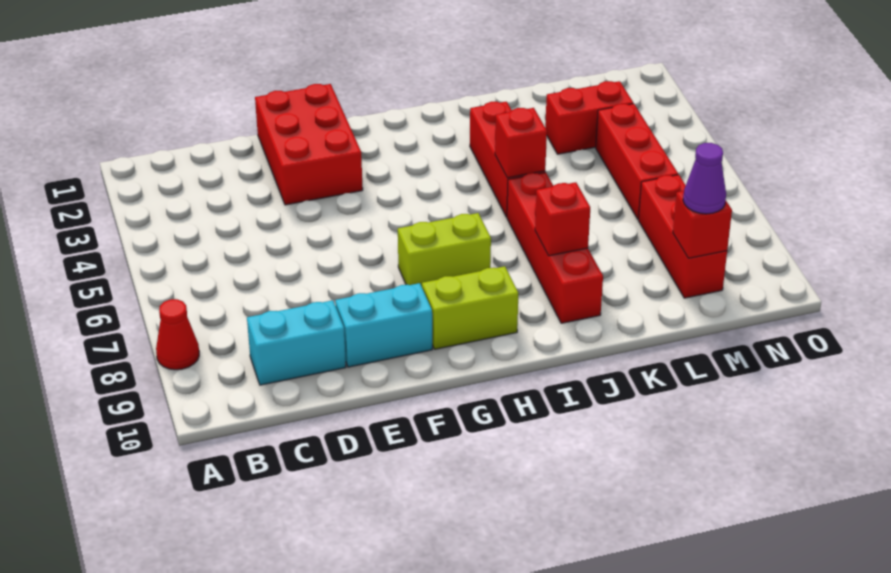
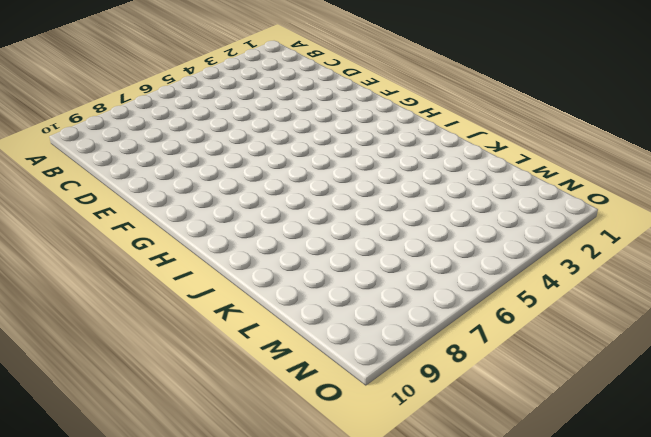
none -> red 1x1 cone [156,299,199,370]
none -> cyan 1x2 brick [247,300,346,385]
none -> red 2x3 brick [255,84,363,205]

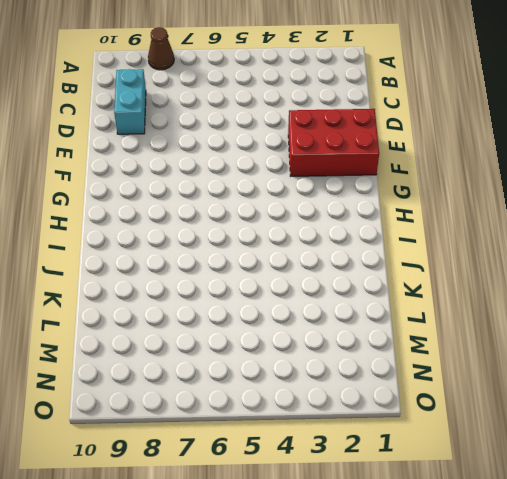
brown 1x1 cone [148,27,174,70] -> red 1x1 cone [156,299,199,370]
none -> cyan 1x2 brick [335,283,432,367]
none -> lime 1x2 brick [398,213,491,286]
none -> lime 1x2 brick [422,266,518,349]

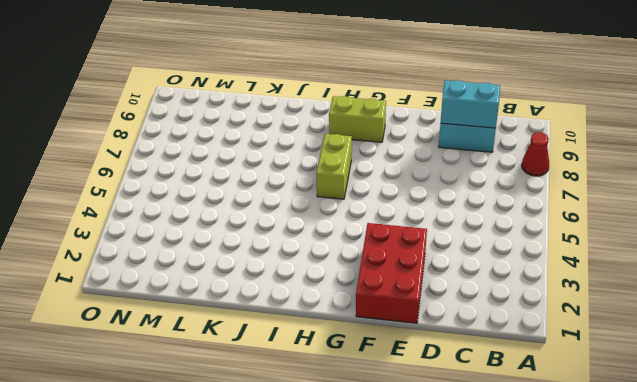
cyan 1x2 brick [441,80,500,128] -> cyan 1x2 brick moved to [335,283,432,367]
lime 1x2 brick [316,134,352,199] -> lime 1x2 brick turned to [398,213,491,286]
none -> red 1x3 brick [470,102,545,217]
none -> red 1x4 brick [507,172,603,323]
none -> red 1x2 brick [545,81,633,154]

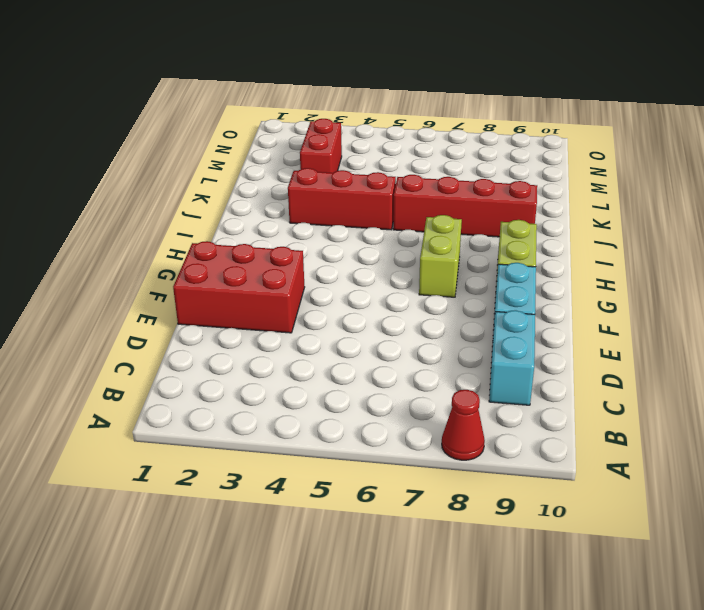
none -> red 1x3 brick [596,104,678,219]
none -> red 1x3 brick [638,175,727,298]
none -> red 1x1 brick [495,108,547,178]

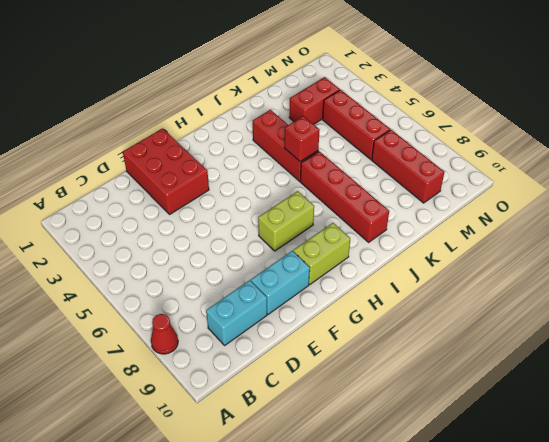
none -> red 1x1 brick [535,182,590,256]
none -> red 1x1 brick [673,191,732,258]
none -> purple 1x1 cone [683,143,726,214]

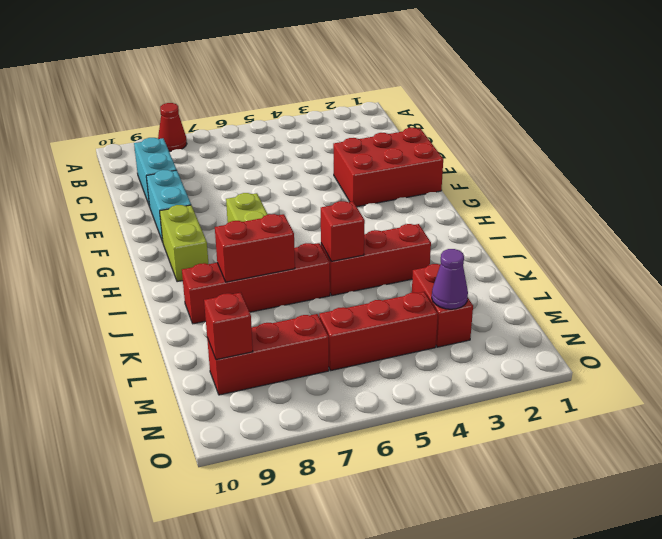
red 1x2 brick [215,214,295,282] -> red 1x1 brick [535,182,590,256]
purple 1x1 cone [432,249,468,309] -> purple 1x1 cone moved to [683,143,726,214]

